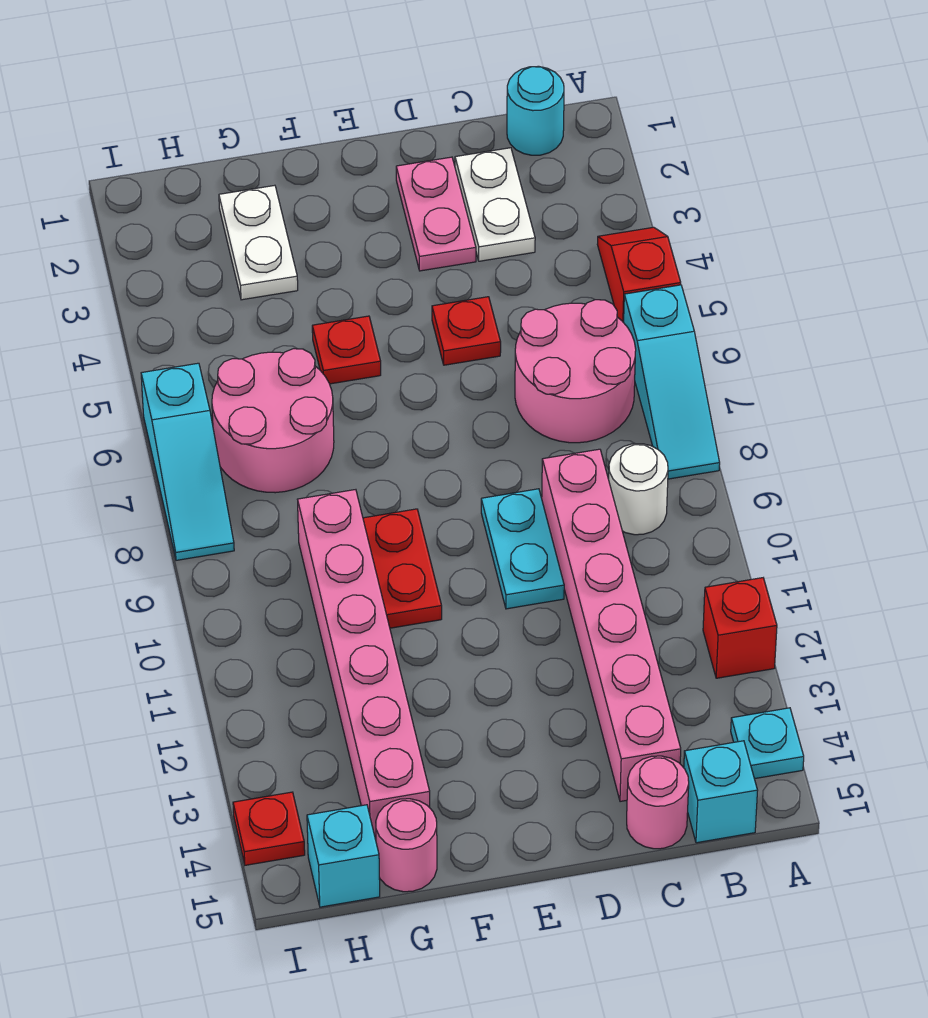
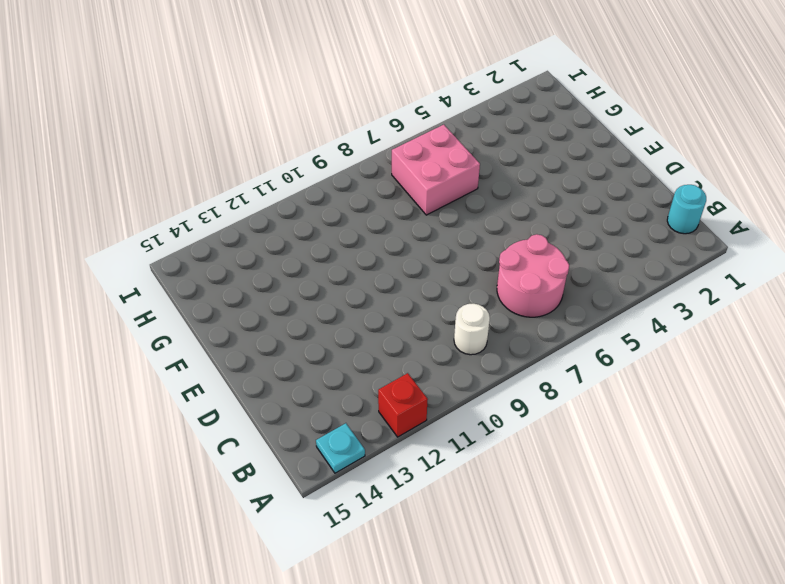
pink 2x2 brick [392,125,480,215] -> pink 2x2 round brick [212,349,334,493]
none -> red 1x2 slope [597,227,681,323]
none -> cyan 1x3 slope [624,285,720,479]
none -> cyan 1x1 brick [684,741,758,843]

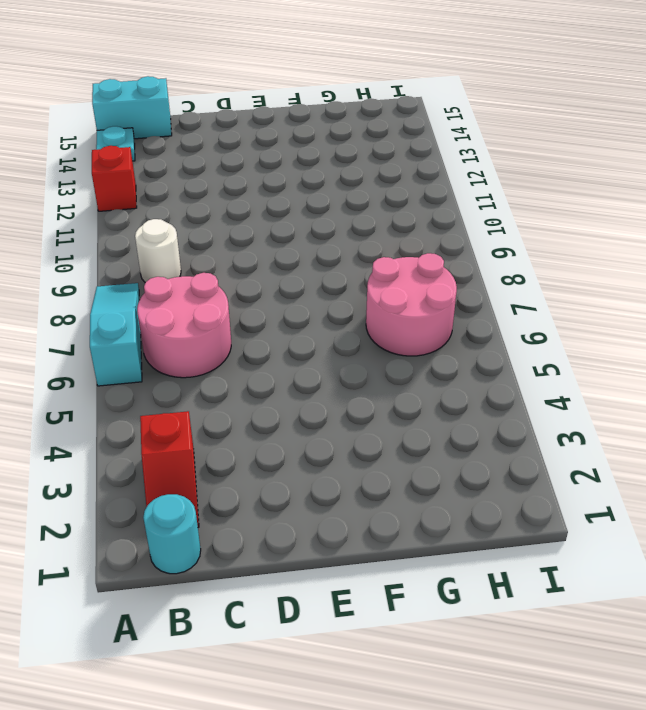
cyan 1x2 brick [92,76,172,139] -> cyan 1x1 brick [684,741,758,843]
red 1x2 slope [140,411,199,528] -> red 1x2 slope moved to [597,227,681,323]
none -> white 1x2 plate [455,148,535,261]
none -> pink 1x6 brick [542,449,681,802]
none -> pink 1x1 round brick [627,756,689,849]

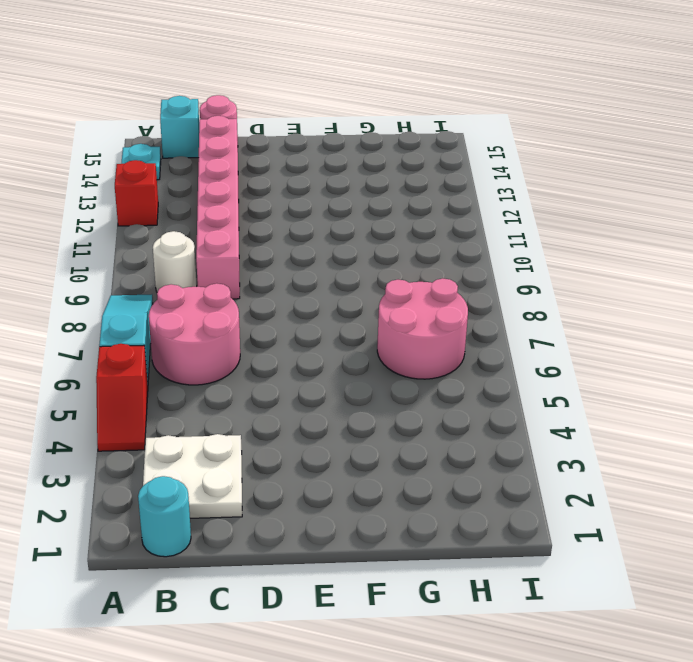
white 2x2 plate [143,434,242,518] -> white 1x2 plate [455,148,535,261]
none -> pink 1x2 plate [396,157,476,271]
none -> red 1x1 plate [432,297,501,365]
none -> cyan 1x2 plate [481,489,564,609]

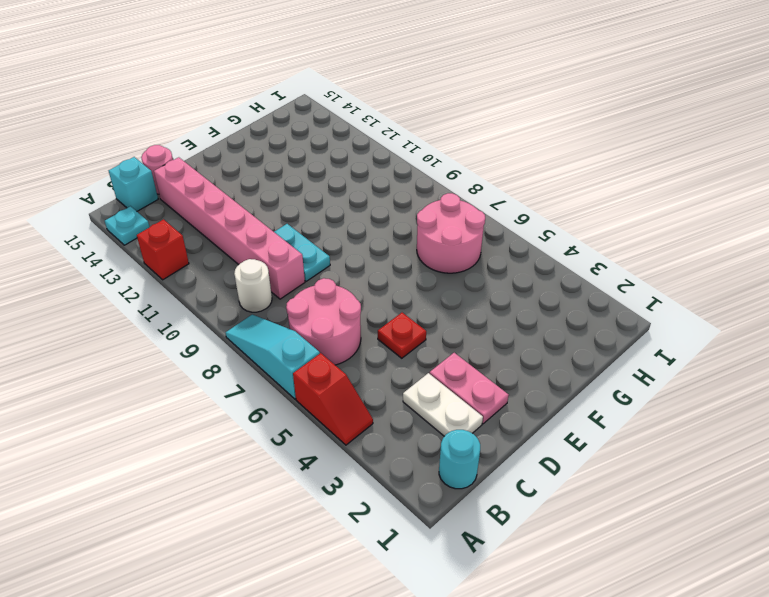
none -> red 1x1 plate [312,316,381,384]
none -> red 1x2 plate [363,509,442,628]
none -> white 1x2 plate [219,185,298,300]

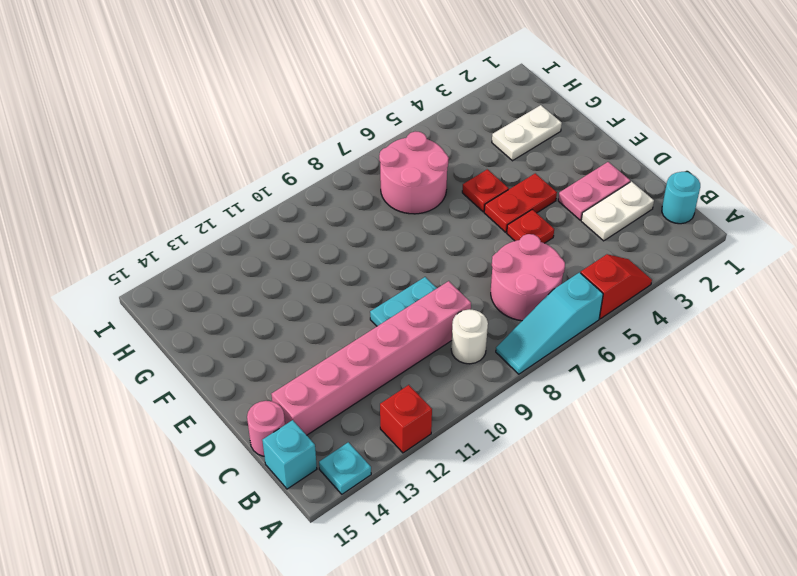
red 1x2 plate [484,173,557,232] -> red 1x2 plate moved to [363,509,442,628]
none -> pink 1x6 brick [298,490,430,840]
none -> pink 1x1 round brick [376,799,437,892]
none -> cyan 1x1 brick [307,805,380,907]

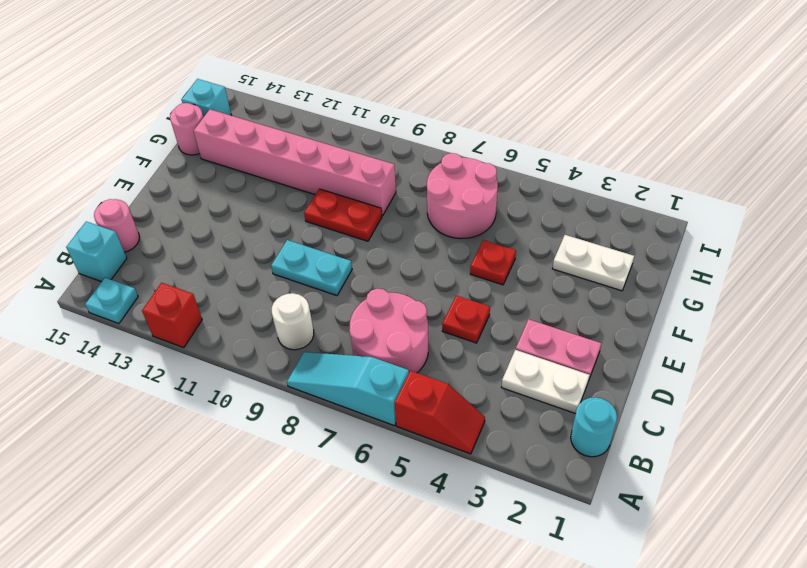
none -> pink 1x6 brick [542,449,681,802]
none -> cyan 1x3 slope [141,363,234,560]
none -> red 1x1 plate [233,792,305,865]

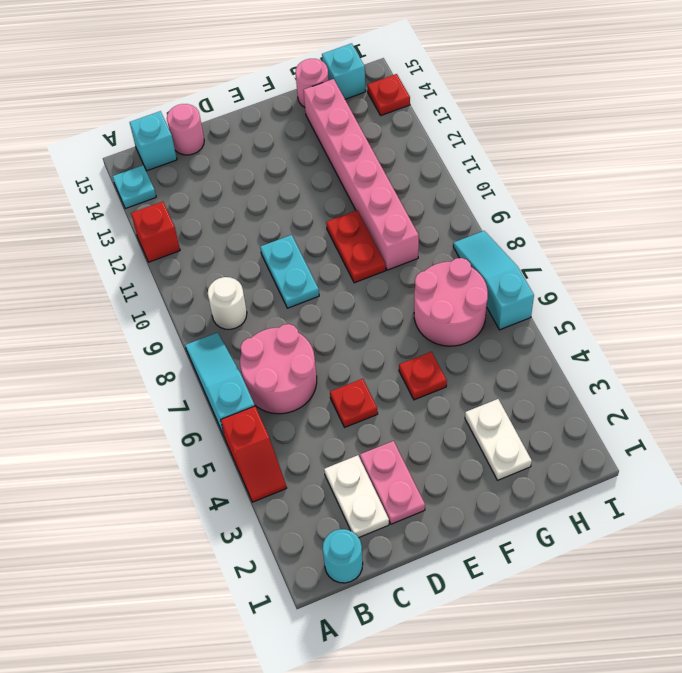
none -> pink 1x6 brick [542,449,681,802]

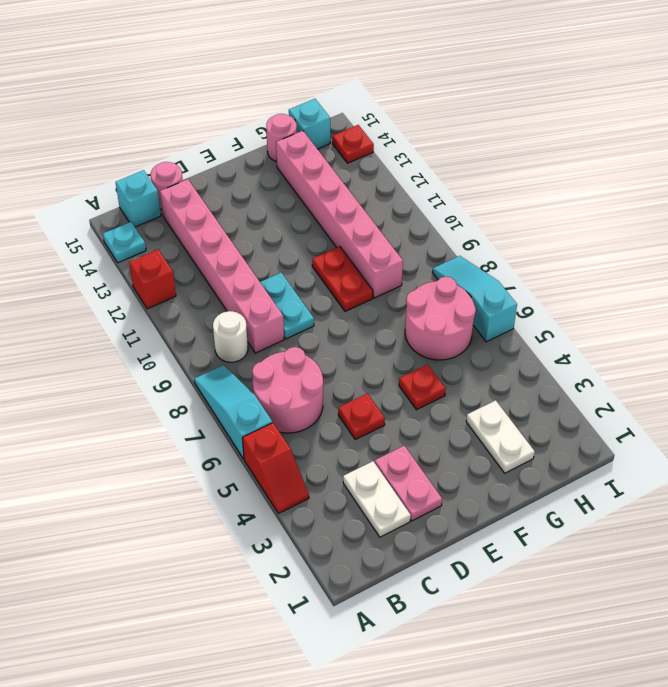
none -> cyan 1x1 round brick [507,66,564,155]

